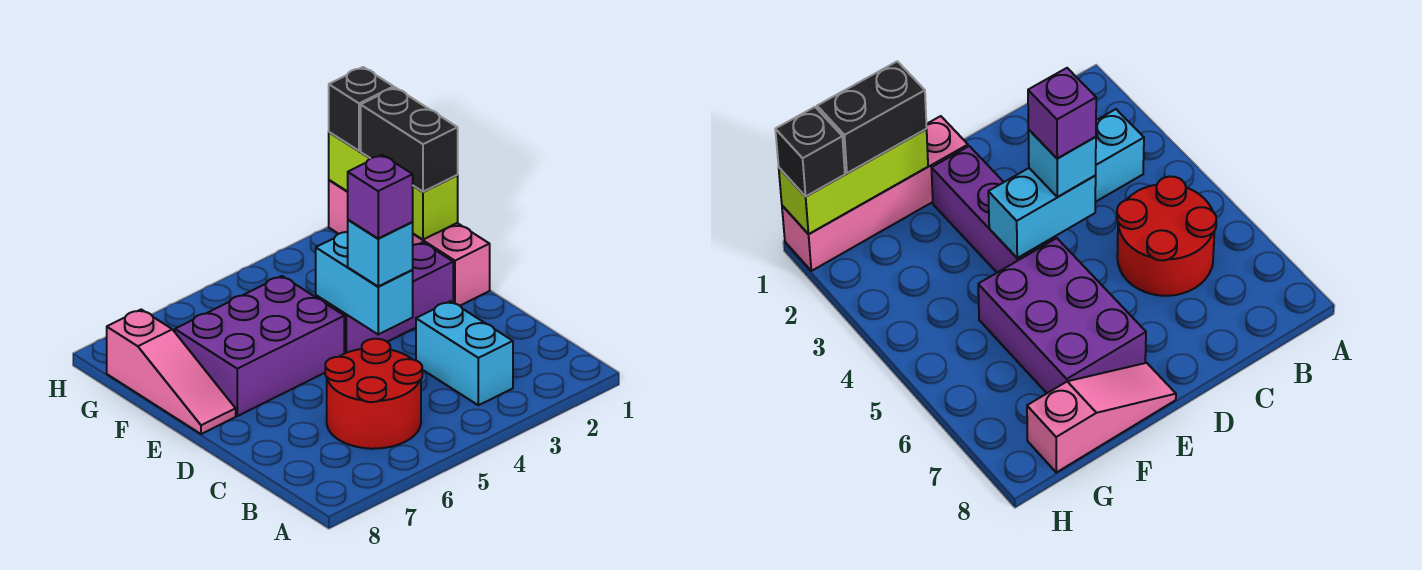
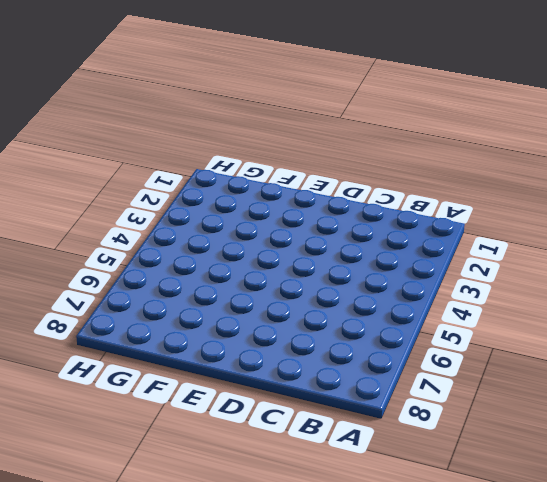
none -> cyan 1x2 brick [416,301,513,405]
none -> red 2x2 round brick [325,339,422,449]
none -> pink 1x4 brick [329,180,490,306]

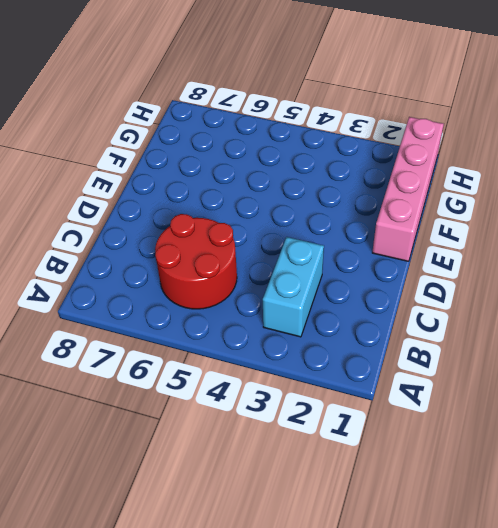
none -> purple 1x3 brick [316,242,453,354]
none -> purple 2x3 brick [175,276,344,416]
none -> pink 1x3 slope [107,310,236,434]

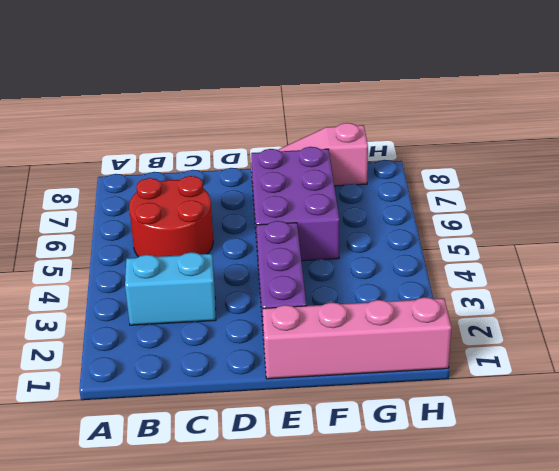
none -> cyan 1x2 brick [316,232,413,334]
none -> lime 1x3 brick [329,132,458,240]
none -> cyan 1x1 brick [348,220,413,286]

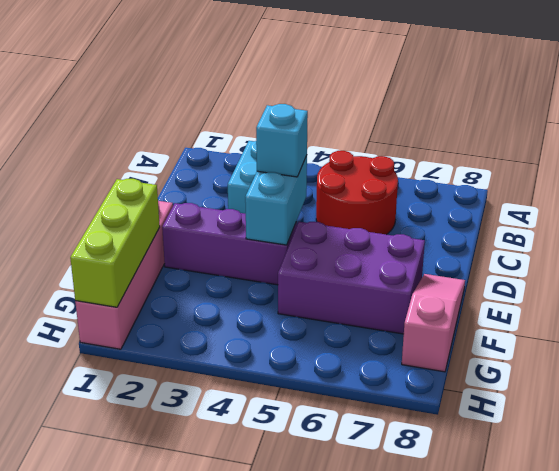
none -> black 1x2 brick [361,88,458,192]
none -> black 1x1 brick [329,67,394,151]
none -> purple 1x1 brick [348,155,413,238]

